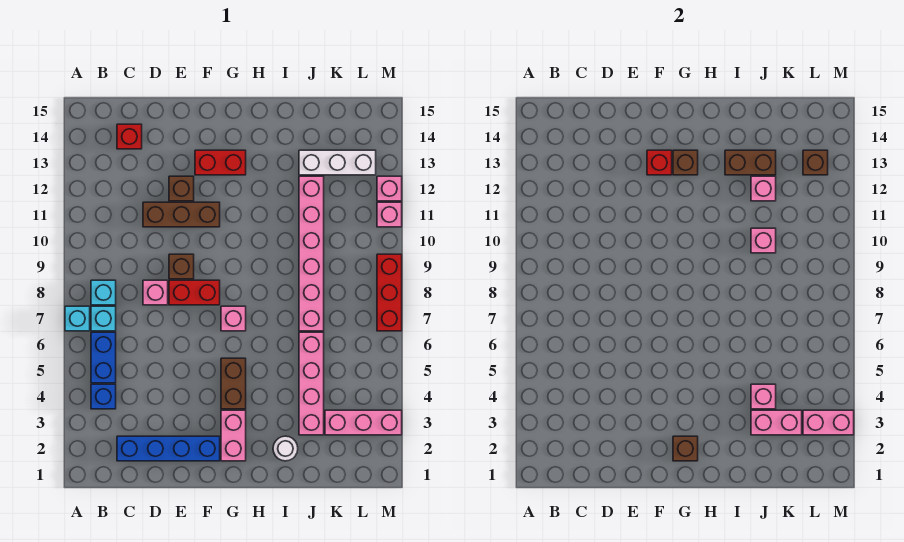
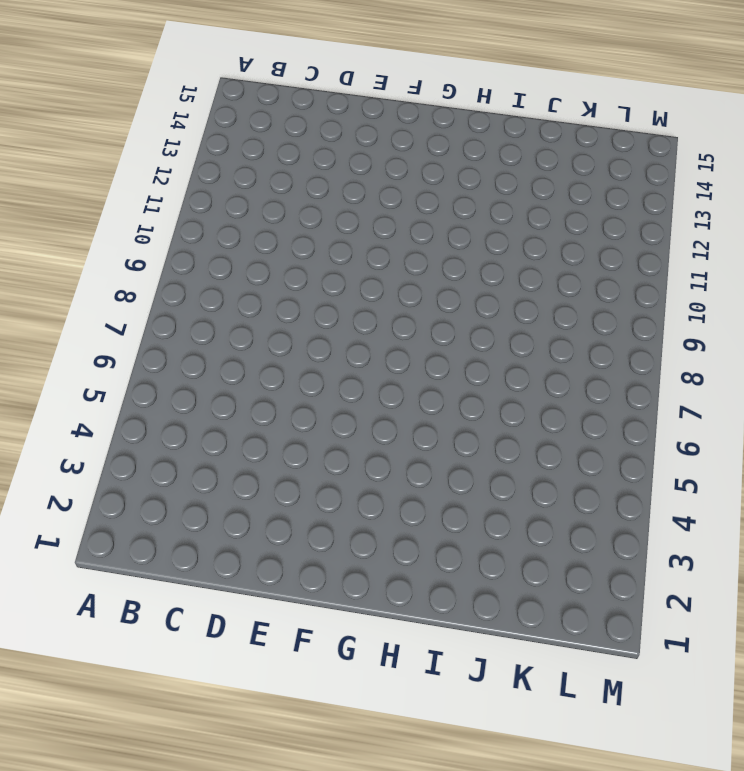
none -> cyan 1x1 brick [65,306,90,331]
none -> blue 1x1 brick [91,384,116,409]
none -> blue 1x2 brick [91,332,116,383]
none -> cyan 1x1 brick [91,306,116,331]

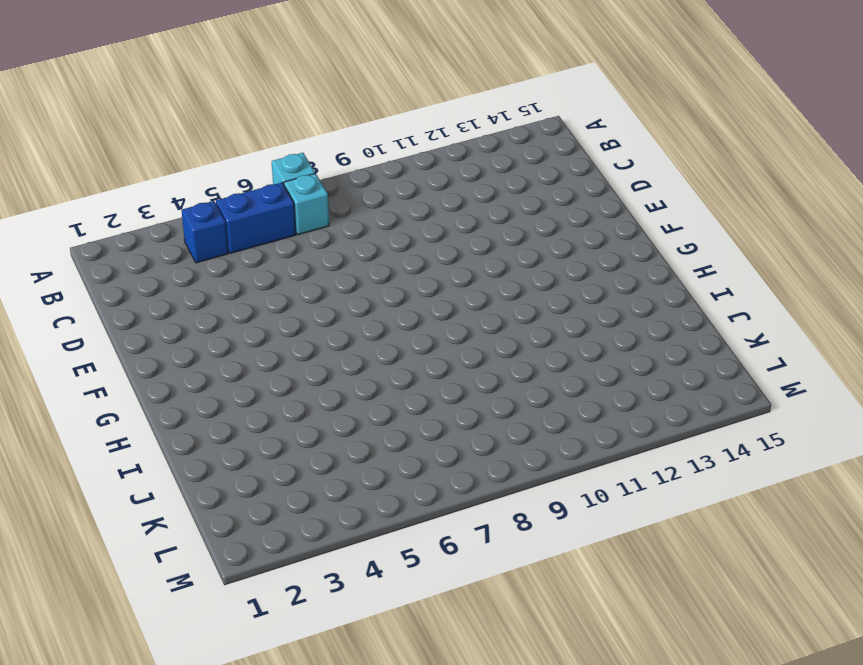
none -> cyan 1x1 brick [91,280,116,305]
none -> blue 1x4 brick [117,436,220,461]
none -> red 1x1 brick [117,124,142,149]
none -> pink 1x1 brick [143,280,168,305]

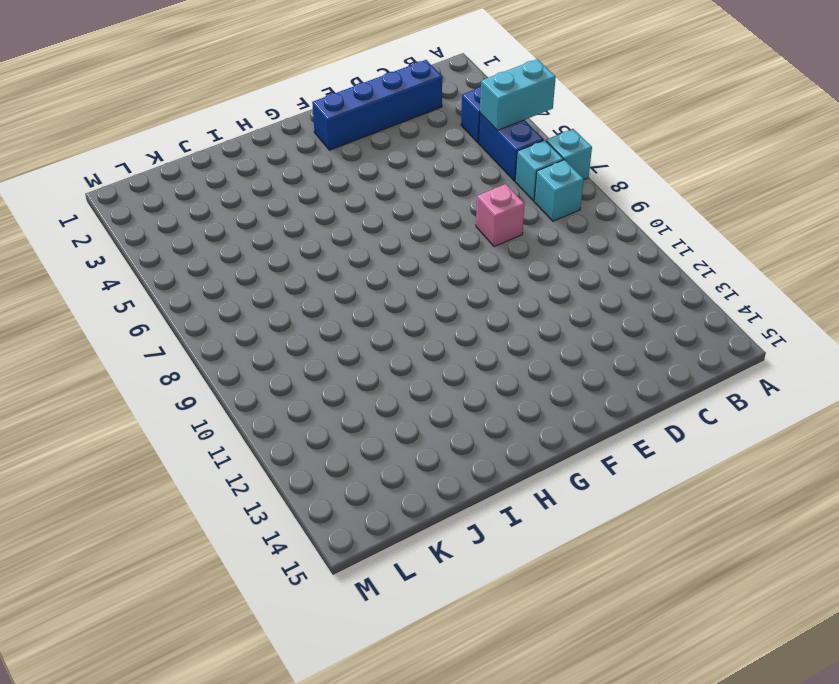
cyan 1x2 brick [480,59,556,130] -> none
none -> red 1x1 brick [117,124,142,149]
none -> brown 1x3 brick [143,202,220,227]
none -> red 1x2 brick [169,280,220,305]
none -> brown 1x1 brick [169,254,194,279]

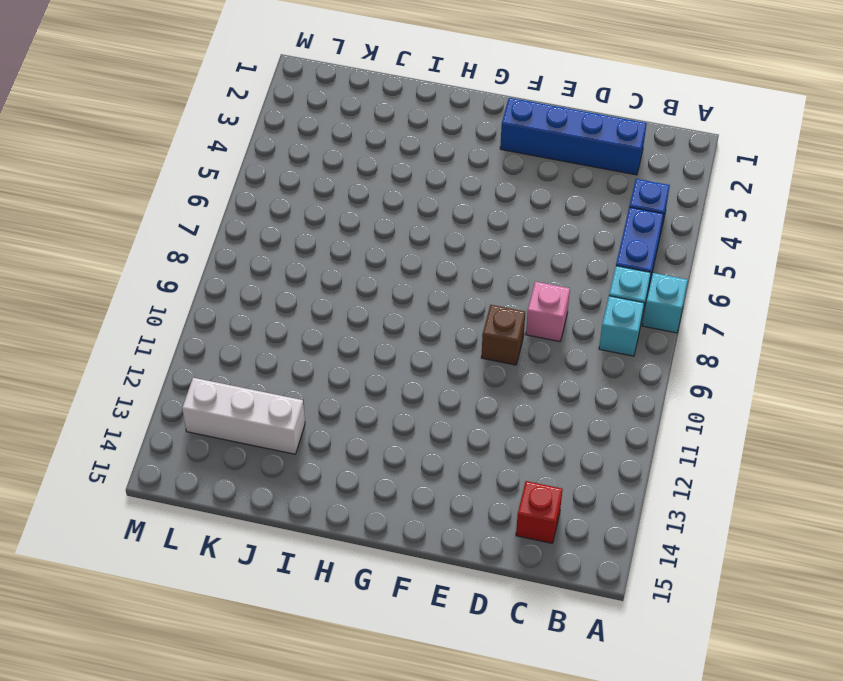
none -> brown 1x3 brick [143,202,220,227]
none -> red 1x2 brick [169,280,220,305]
none -> brown 1x1 brick [169,176,194,201]
none -> red 1x2 brick [195,150,246,175]

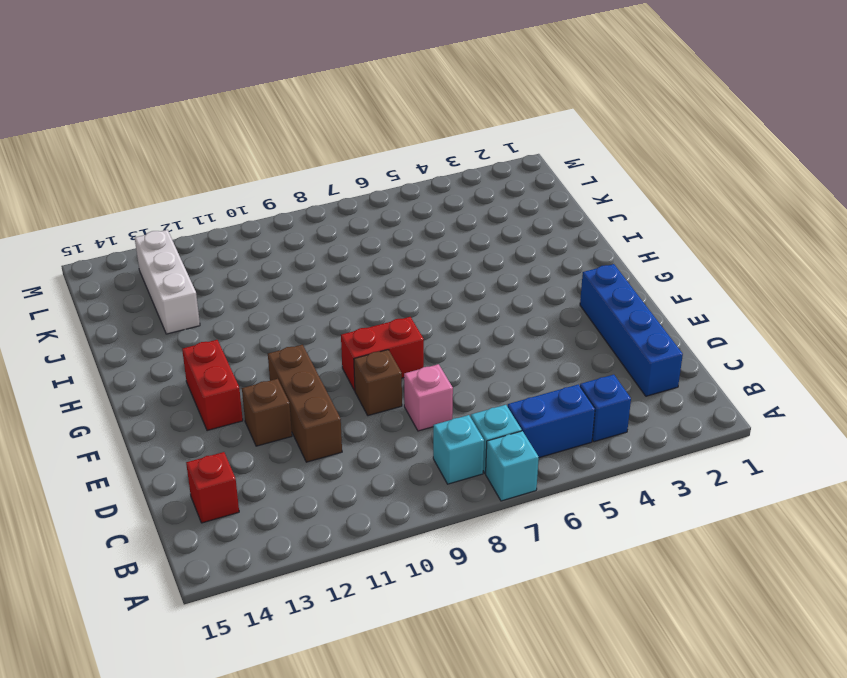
red 1x2 brick [341,317,424,391] -> red 1x2 brick turned to [169,280,220,305]
none -> pink 1x2 brick [221,410,246,461]
none -> brown 1x2 brick [221,358,246,409]
none -> pink 1x1 brick [221,306,246,331]
none -> white 1x1 round brick [273,436,298,461]

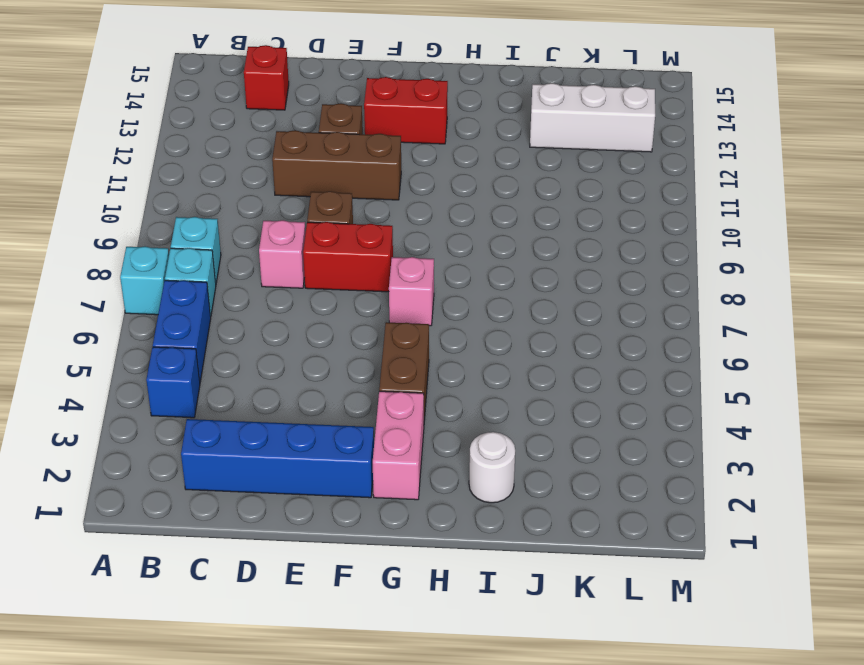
none -> pink 1x4 brick [299,332,324,435]
none -> pink 1x6 brick [299,176,324,331]
none -> pink 1x3 brick [325,410,402,435]
none -> red 1x3 brick [377,254,402,331]

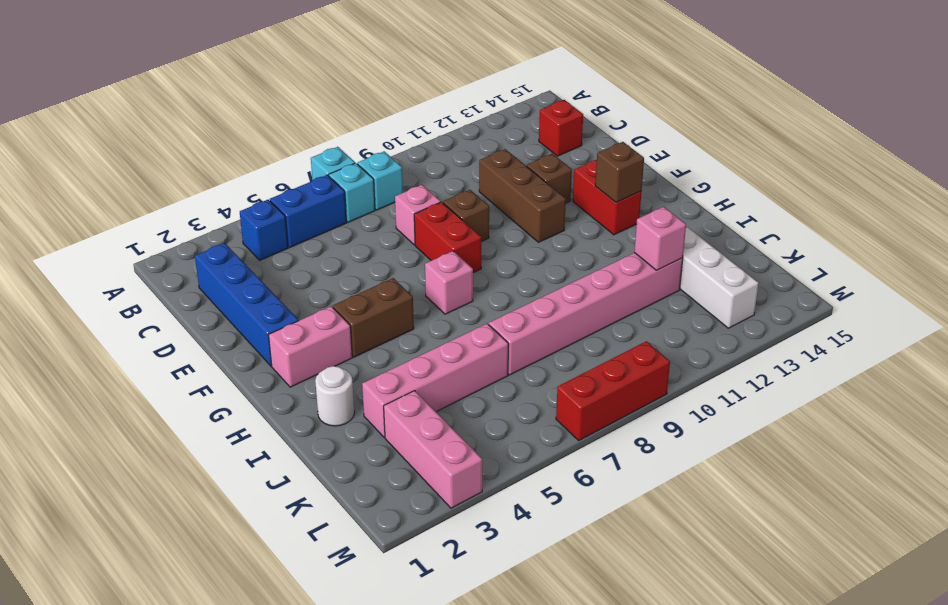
none -> pink 1x1 brick [377,202,402,227]
none -> pink 1x1 brick [377,176,402,201]
none -> red 1x1 brick [647,150,672,175]
none -> brown 1x1 brick [673,436,698,461]

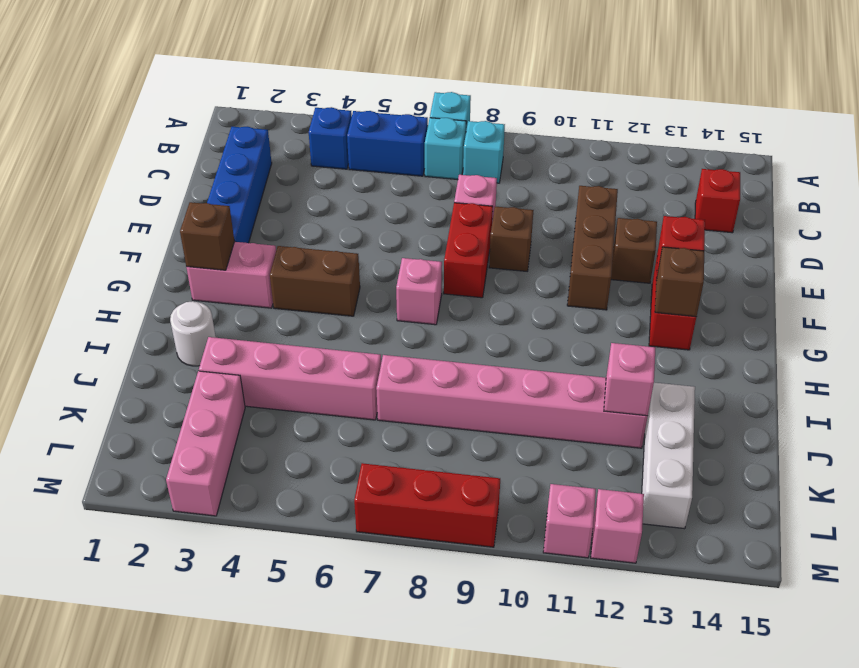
none -> brown 1x2 brick [725,150,776,175]
none -> pink 1x2 brick [751,410,802,435]
none -> pink 1x1 brick [751,384,776,409]
none -> pink 1x1 brick [751,228,776,253]

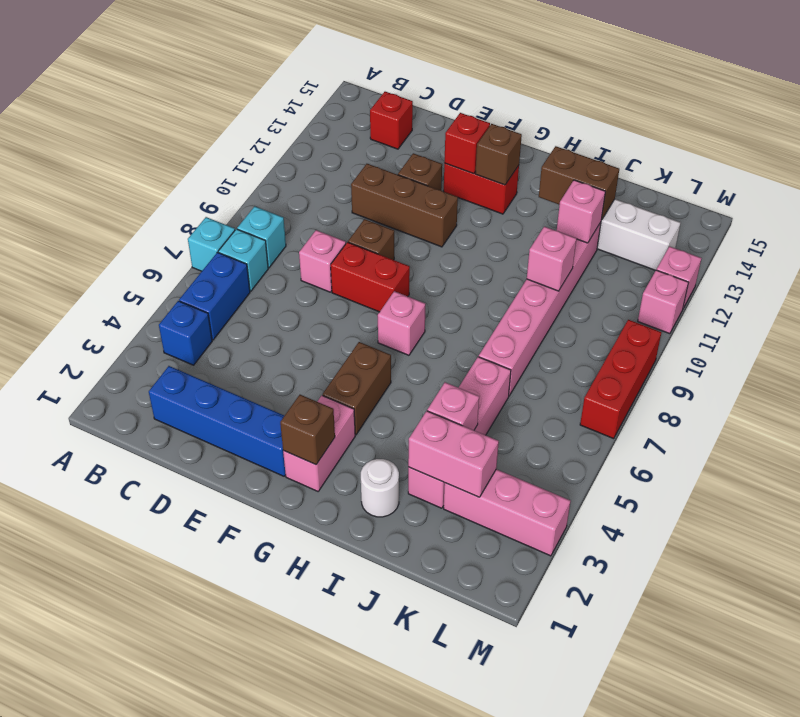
none -> pink 1x2 brick [803,410,854,435]
none -> brown 1x1 brick [803,150,828,175]

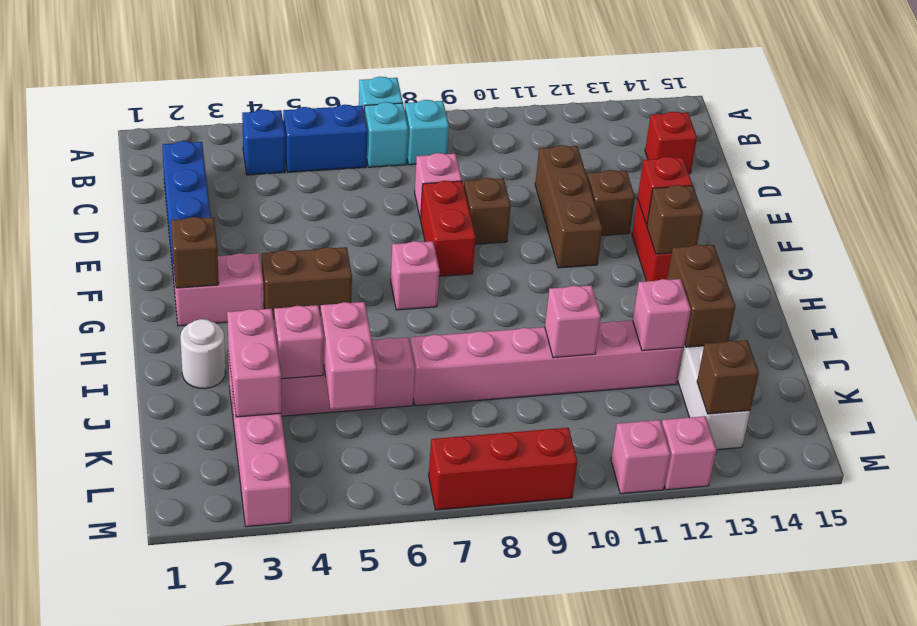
pink 1x2 brick [320,302,377,409] -> pink 1x2 brick moved to [803,410,854,435]

